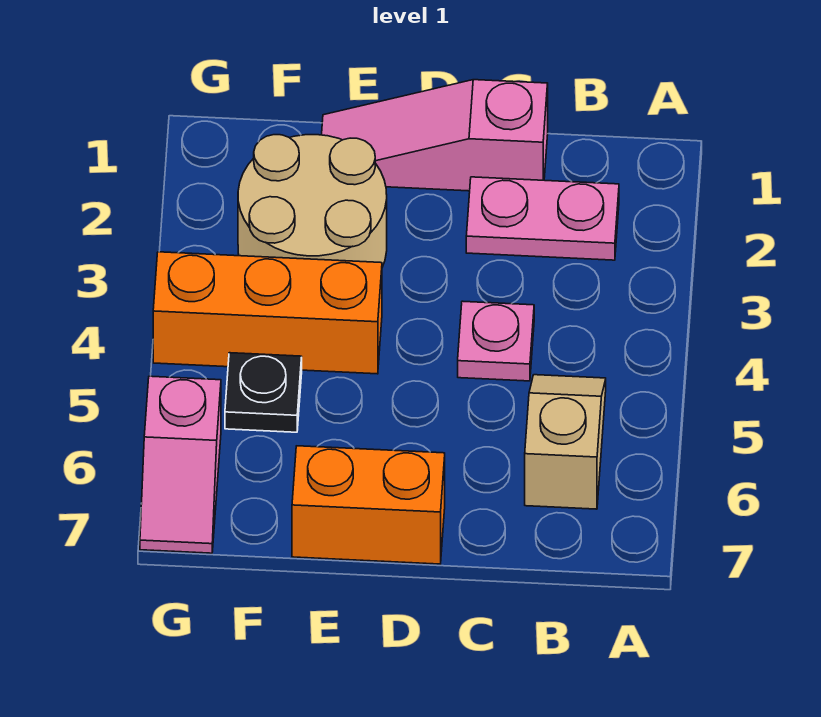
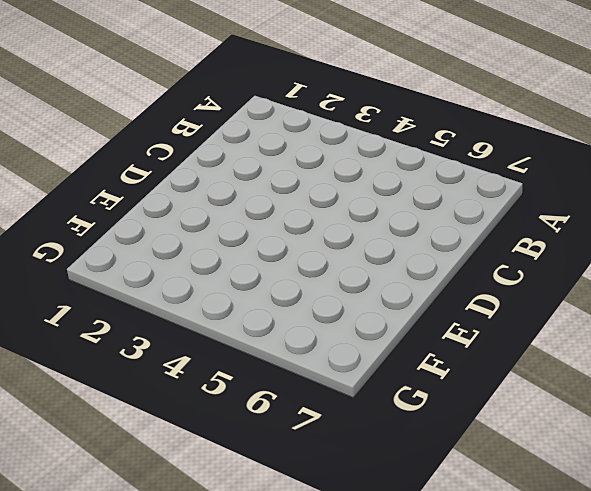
none -> pink 1x2 plate [466,177,619,260]
none -> tan 1x2 slope [525,375,606,509]

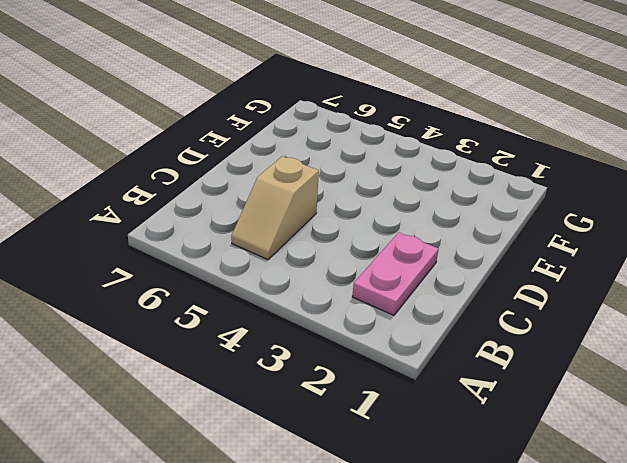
tan 1x2 slope [231,156,319,260] -> tan 1x2 slope turned to [525,375,606,509]
none -> pink 1x3 slope [322,80,548,191]
none -> pink 1x1 plate [458,301,534,381]

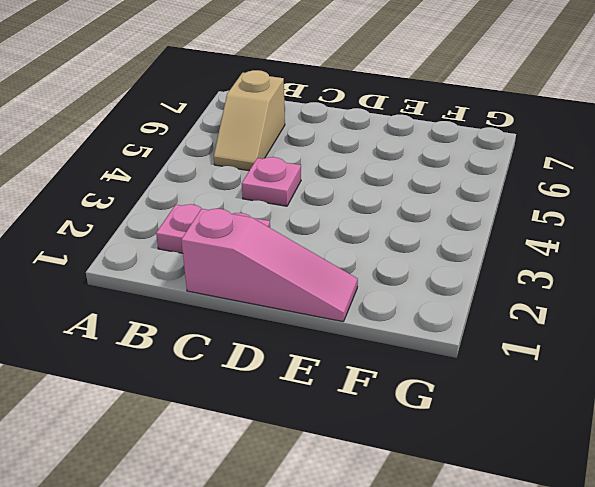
none -> orange 1x2 brick [292,446,445,564]
none -> tan 2x2 round brick [238,135,387,267]

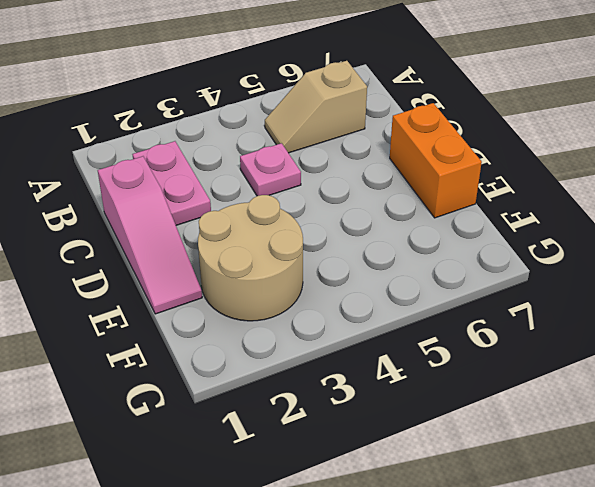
none -> orange 1x3 brick [153,252,382,374]
none -> black 1x1 plate [225,353,302,432]

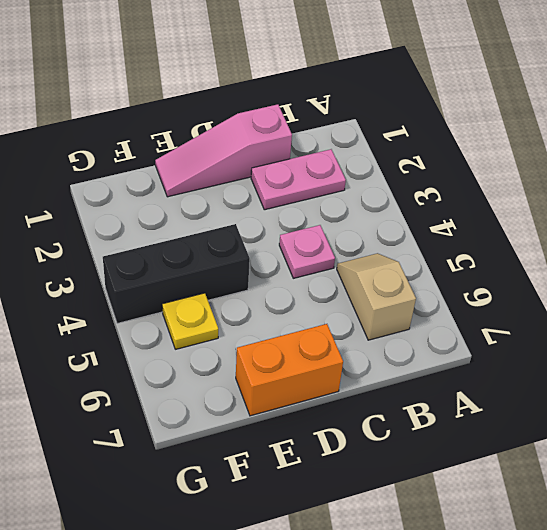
black 1x3 brick [103,224,250,323] -> orange 1x3 brick [153,252,382,374]
yellow 1x1 plate [162,293,218,349] -> black 1x1 plate [225,353,302,432]
none -> tan 2x2 round brick [238,135,387,267]
none -> pink 1x2 slope [140,376,221,553]

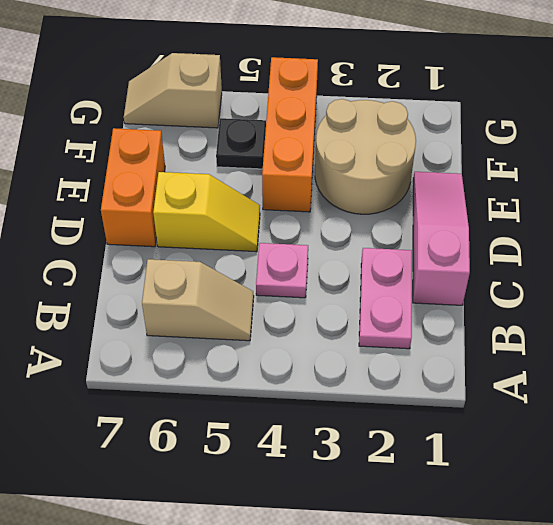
yellow 1x2 slope [153,172,260,252] -> none
tan 1x2 slope [124,53,222,128] -> pink 1x2 slope [140,376,221,553]

